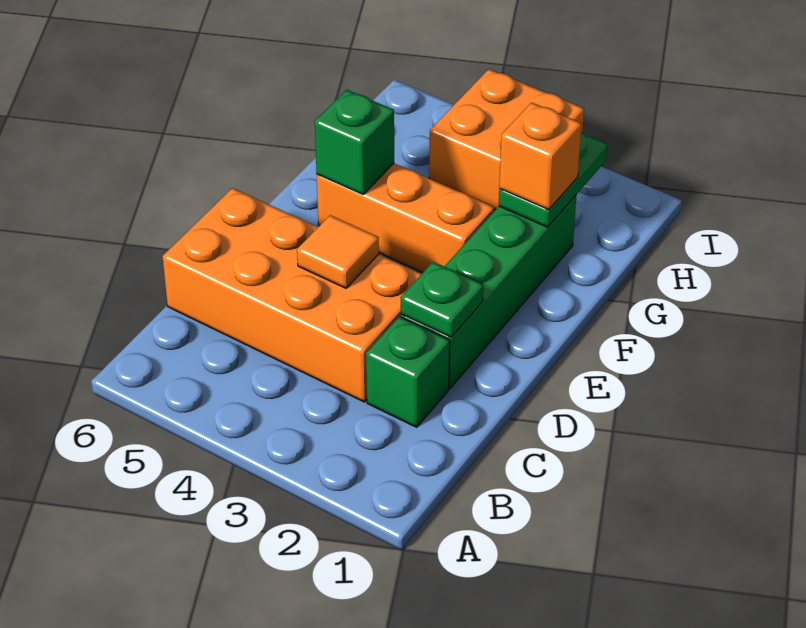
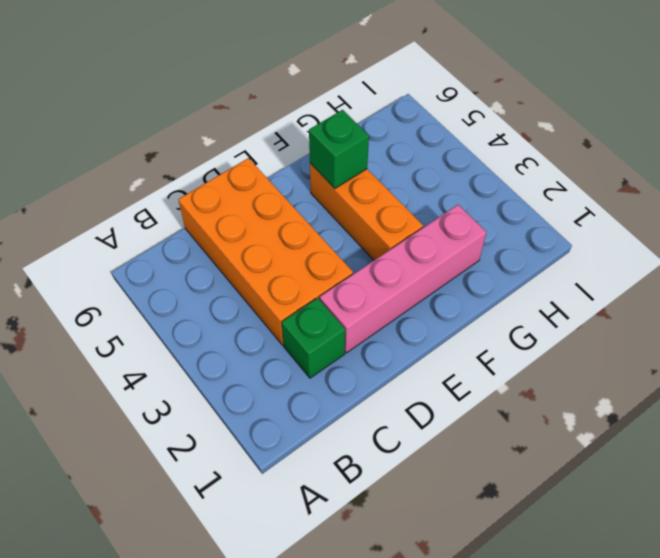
pink 1x4 brick [320,205,486,353] -> green 1x4 brick [401,196,576,388]
none -> orange 2x2 brick [429,69,584,210]
none -> green 1x1 plate [401,262,483,337]

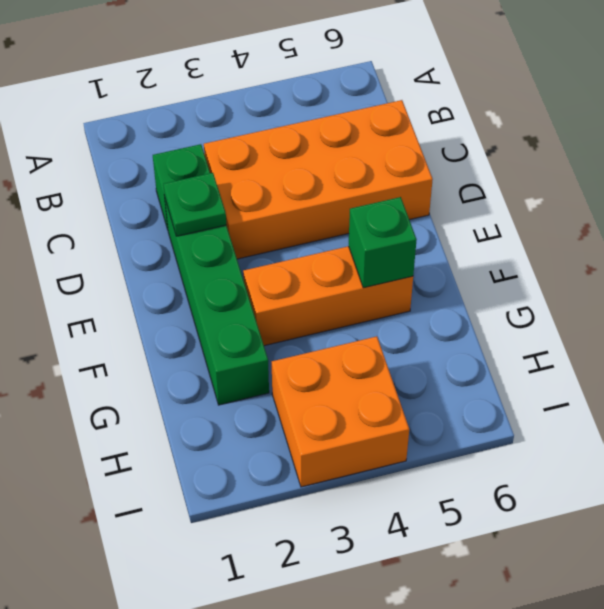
none -> orange 1x1 tile [297,215,379,288]
none -> green 1x2 plate [499,132,607,227]

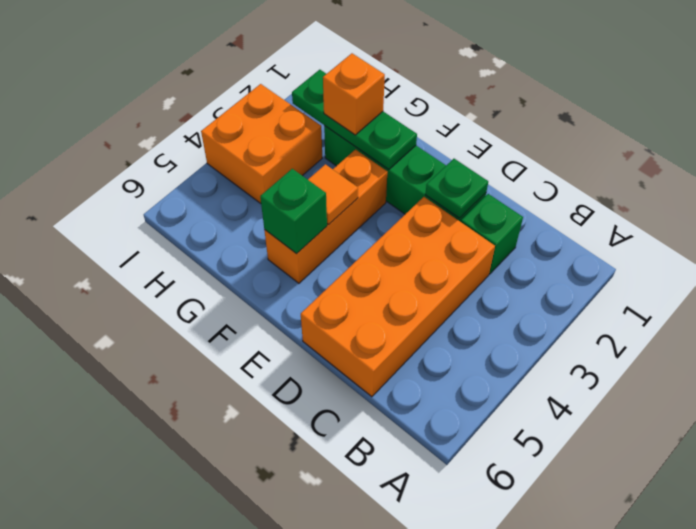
green 1x3 plate [292,70,417,170] -> green 1x2 plate [499,132,607,227]
orange 1x1 tile [308,164,358,224] -> orange 1x1 tile moved to [297,215,379,288]

